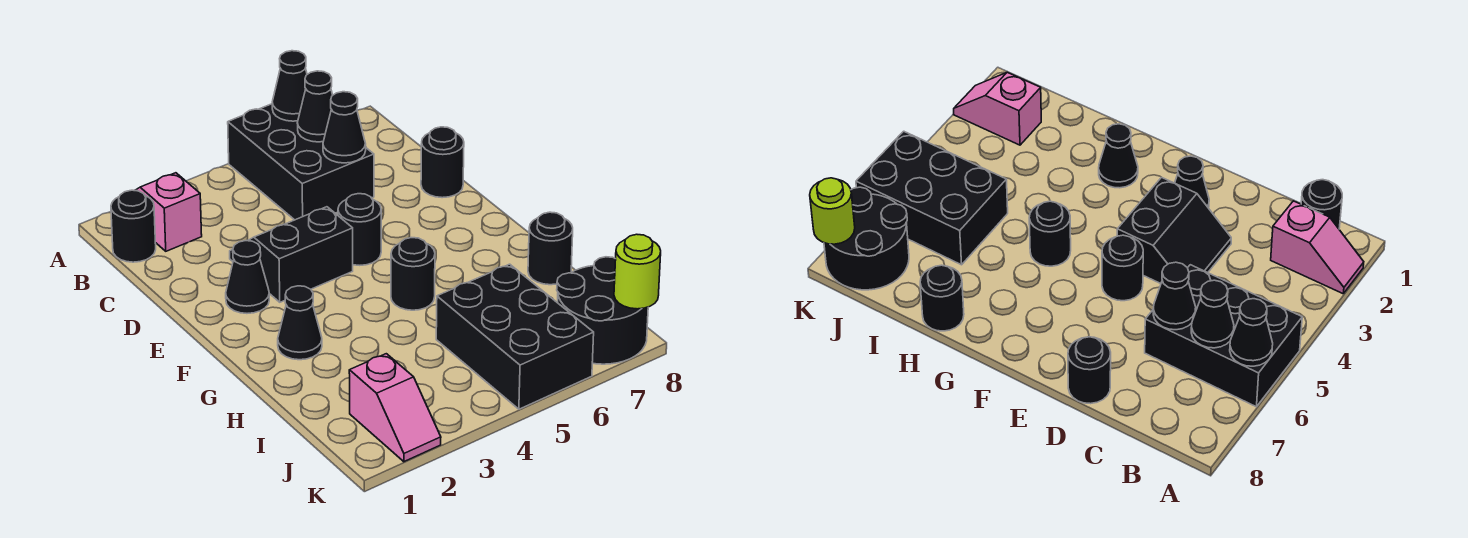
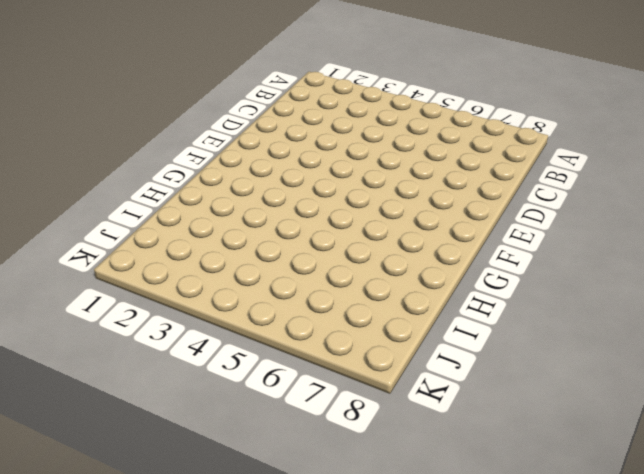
none -> pink 1x2 slope [135,173,202,251]
none -> black 2x3 brick [228,104,374,220]
none -> black 1x1 round brick [111,190,156,262]

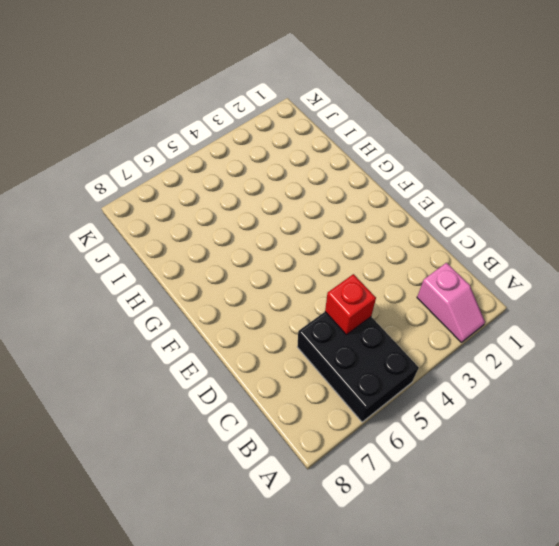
red 1x1 brick [325,274,376,335] -> none
none -> black 1x1 round brick [111,190,156,262]
none -> black 2x2 slope [230,207,353,302]
none -> black 1x1 round brick [421,127,464,198]

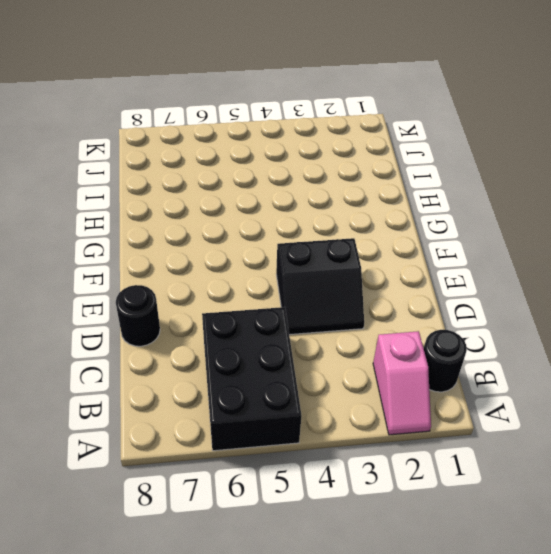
none -> black 1x1 cone [226,241,269,313]
none -> black 1x1 round brick [338,194,381,265]
none -> black 1x1 cone [278,286,322,360]

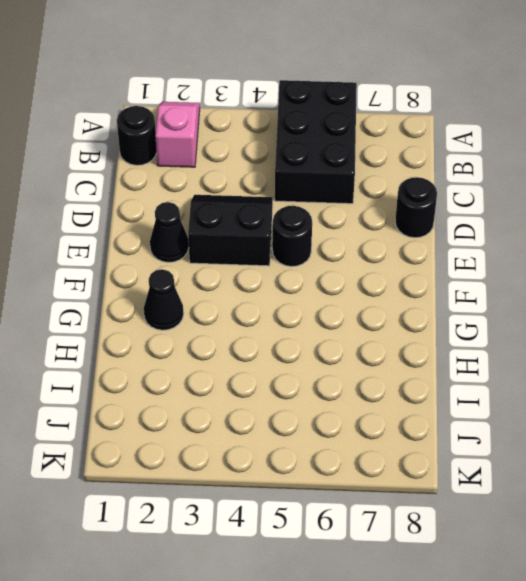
none -> black 1x1 round brick [391,238,435,310]
none -> black 1x1 round brick [528,212,573,285]
none -> black 2x3 brick [436,264,594,409]

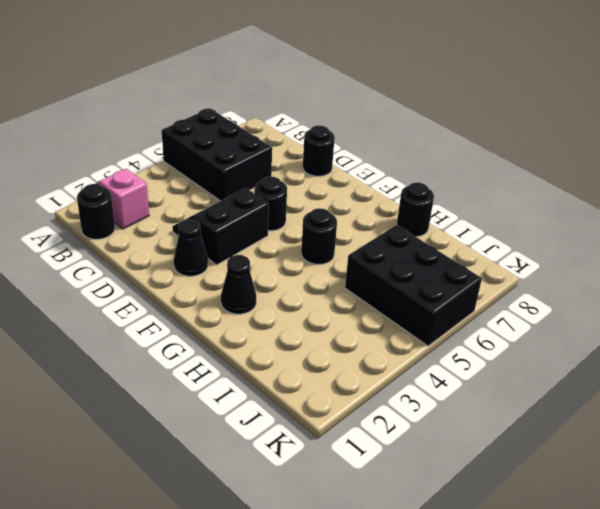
none -> pink 1x2 slope [349,354,441,462]
none -> black 2x2 round brick [557,257,648,364]
none -> black 1x1 cone [272,51,307,121]

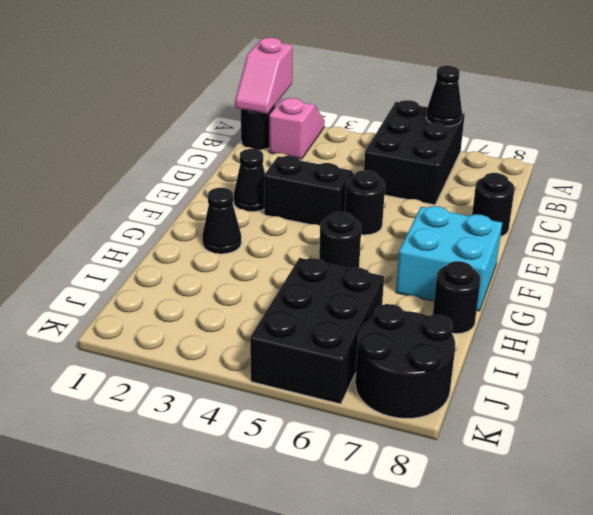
pink 1x2 slope [235,38,292,114] -> pink 1x2 slope moved to [349,354,441,462]
cyan 2x2 brick [396,206,502,311] -> none
none -> black 1x1 cone [297,71,333,142]
none -> black 1x1 cone [323,92,366,163]
none -> lime 1x1 round brick [614,234,661,309]

